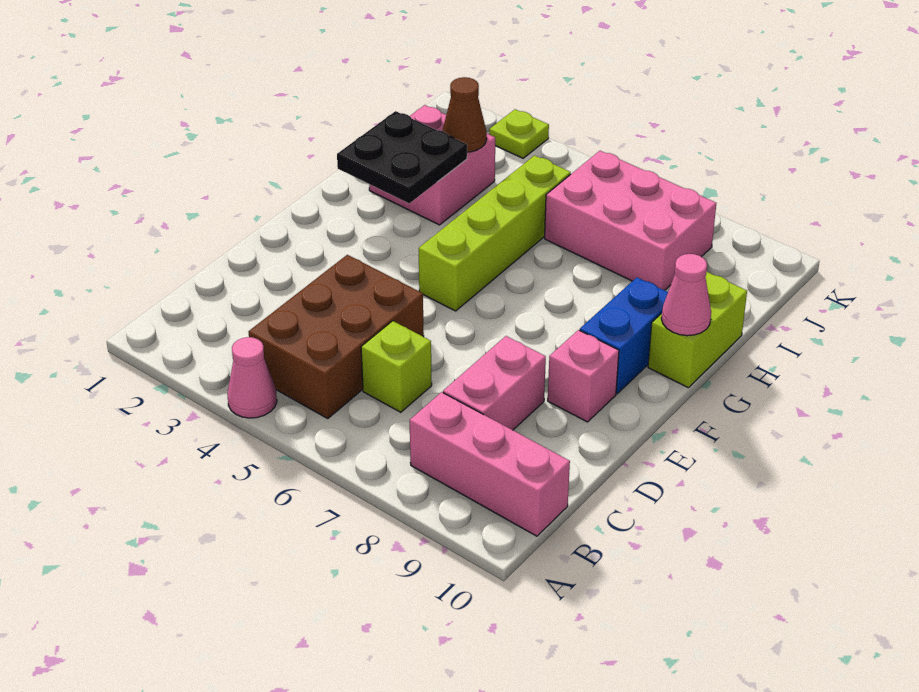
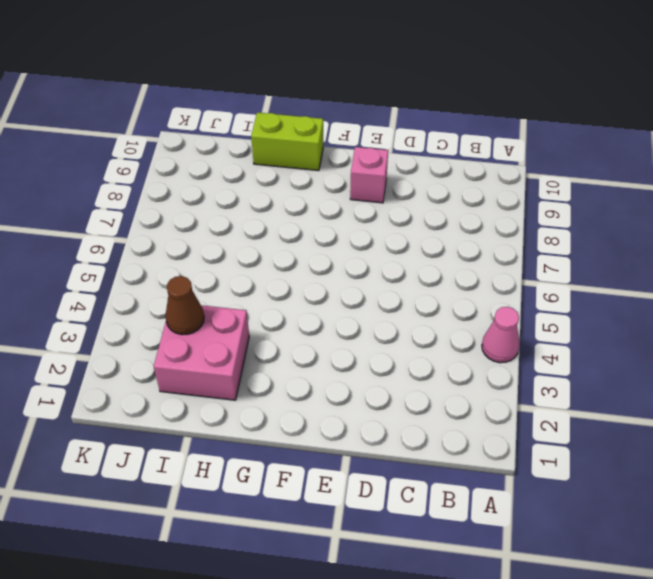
none -> brown 2x3 brick [249,255,424,418]
none -> pink 1x3 brick [410,392,570,536]
none -> lime 1x1 brick [361,321,432,412]

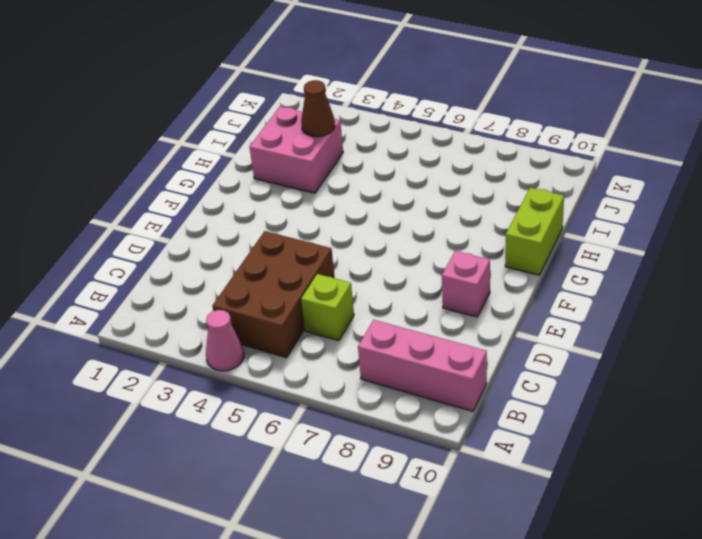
none -> pink 1x2 brick [443,336,546,430]
none -> lime 1x4 brick [419,155,571,311]
none -> blue 1x2 brick [580,277,668,394]

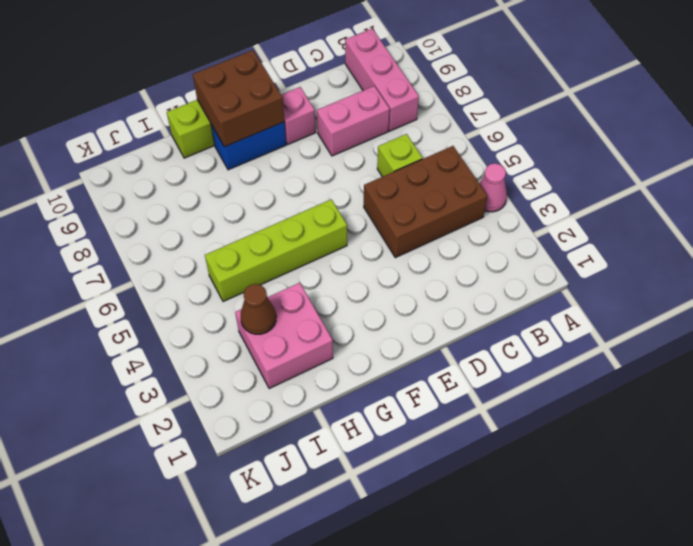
brown 2x2 brick [193,50,284,147] -> pink 1x1 cone [661,254,711,336]
none -> pink 2x3 brick [545,151,716,290]
none -> lime 1x1 plate [489,109,549,158]
none -> black 2x2 plate [337,111,467,203]

